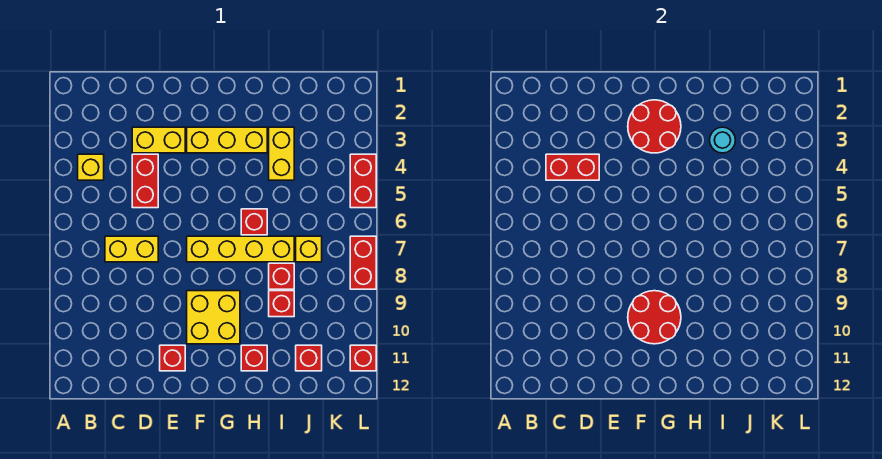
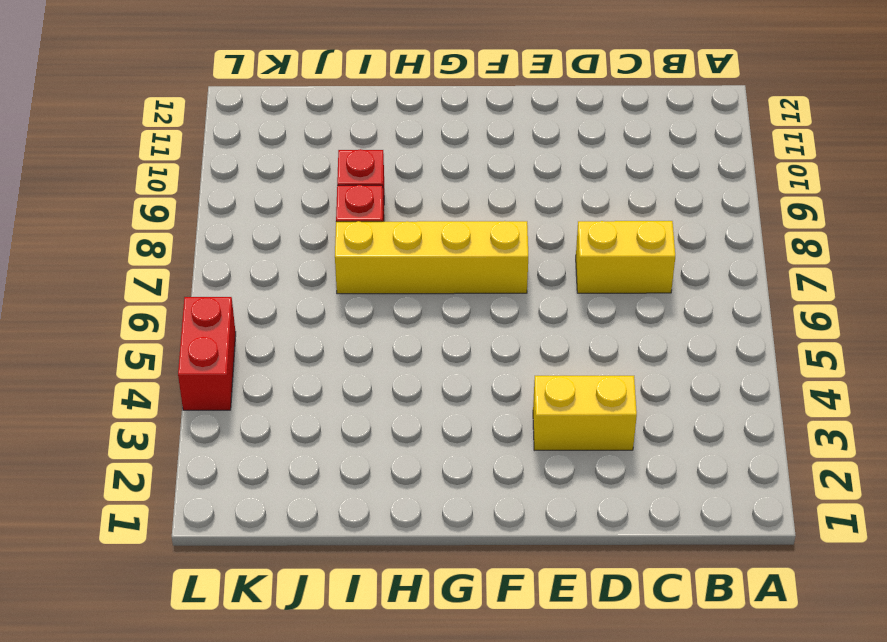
none -> yellow 1x1 brick [78,154,104,180]
none -> red 1x2 brick [132,154,158,208]
none -> red 1x1 brick [160,345,185,371]

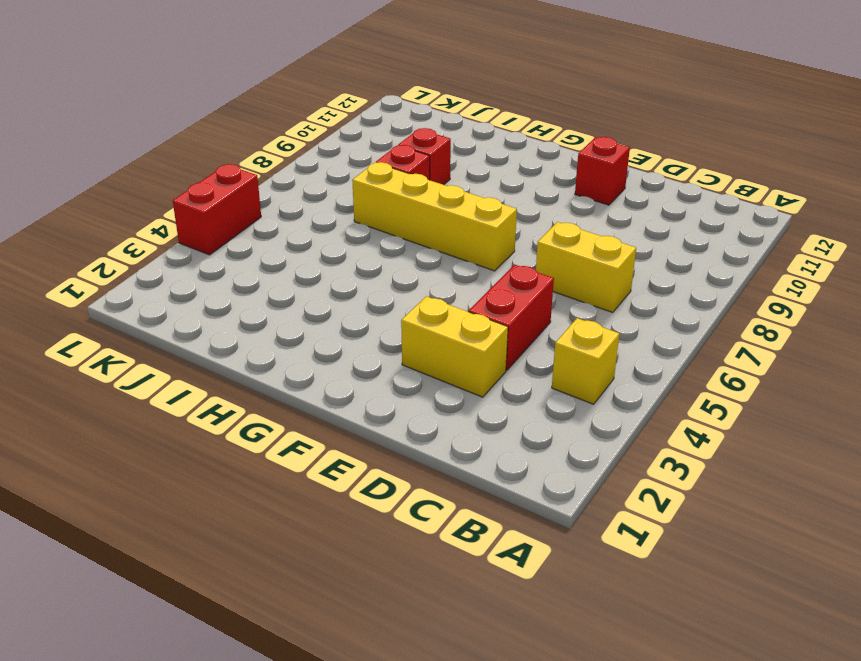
none -> yellow 1x3 brick [187,127,267,153]
none -> yellow 2x2 brick [187,291,240,344]
none -> red 1x1 brick [241,209,267,235]

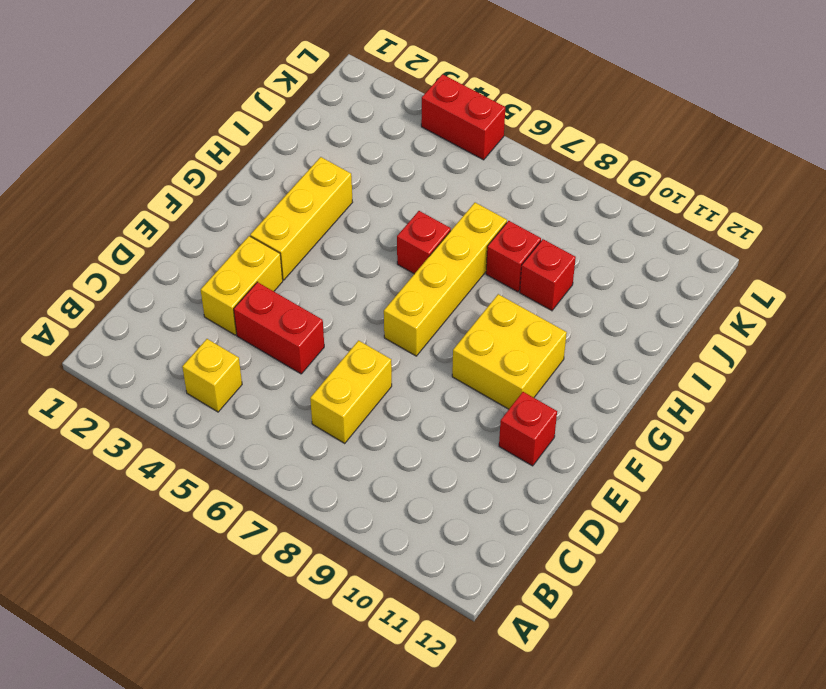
none -> red 1x1 brick [241,345,267,371]
none -> yellow 1x2 brick [269,127,294,180]
none -> yellow 1x1 brick [296,236,322,262]

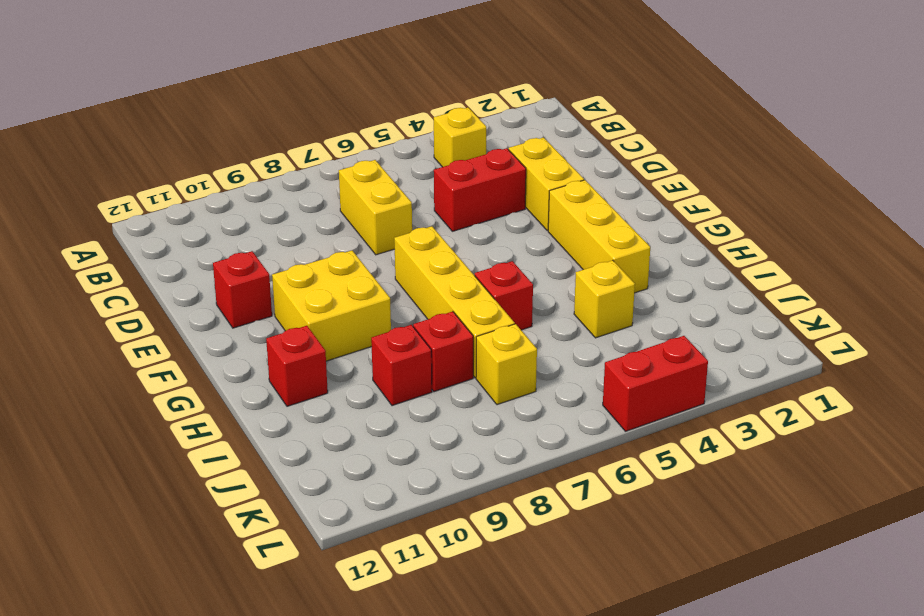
yellow 1x1 brick [574,260,635,338] -> yellow 1x2 brick [269,127,294,180]
none -> red 1x1 brick [296,345,322,371]
none -> red 1x2 brick [350,236,376,289]
none -> red 1x1 brick [350,345,376,371]

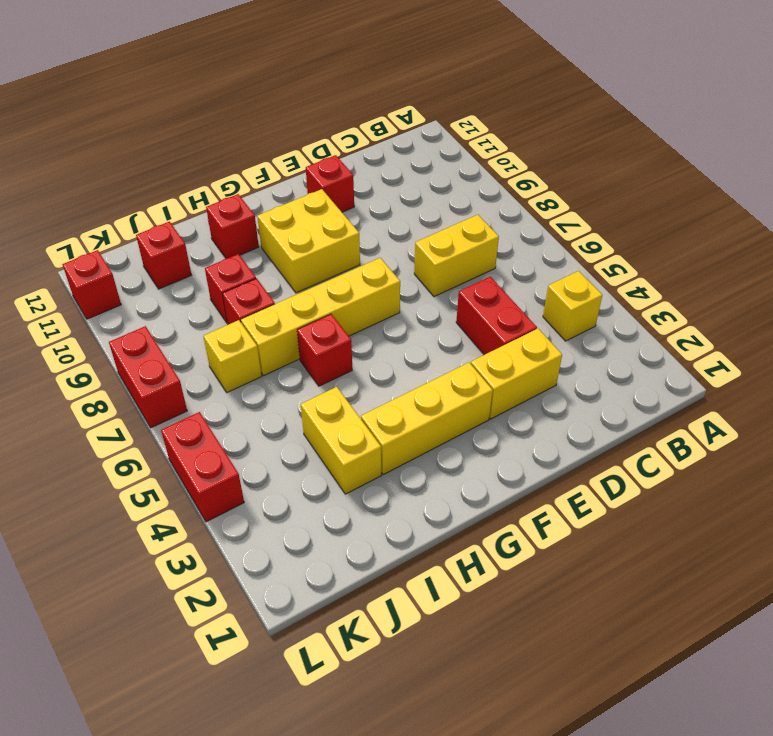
none -> red 1x2 brick [546,154,599,180]
none -> red 2x2 round brick [628,100,681,153]
none -> red 2x2 round brick [628,291,681,344]

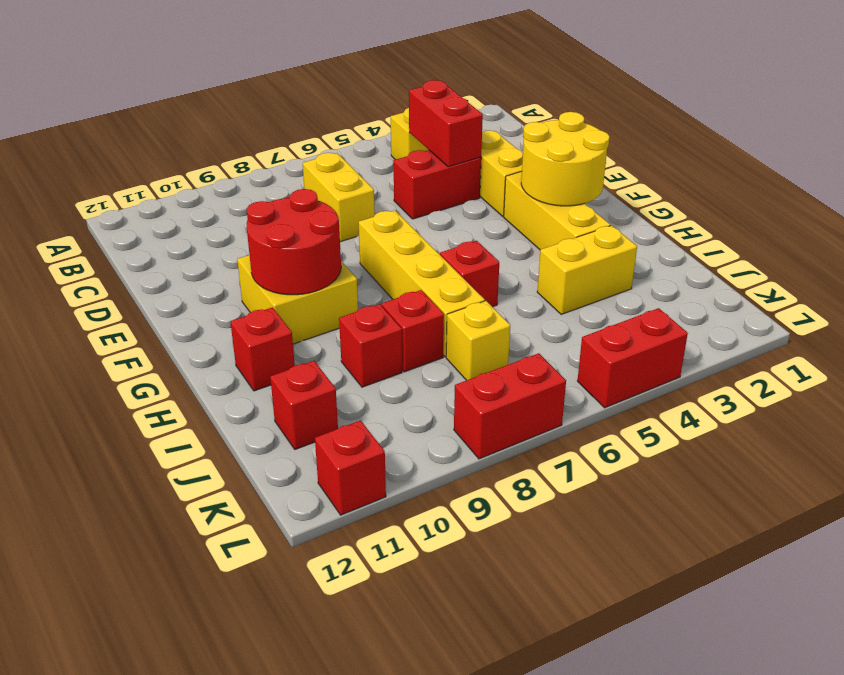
yellow 2x2 round brick [521,112,610,206] -> red 2x2 round brick [628,100,681,153]
none -> red 1x1 brick [160,345,185,371]
none -> cyan 1x1 round brick [710,127,735,153]

